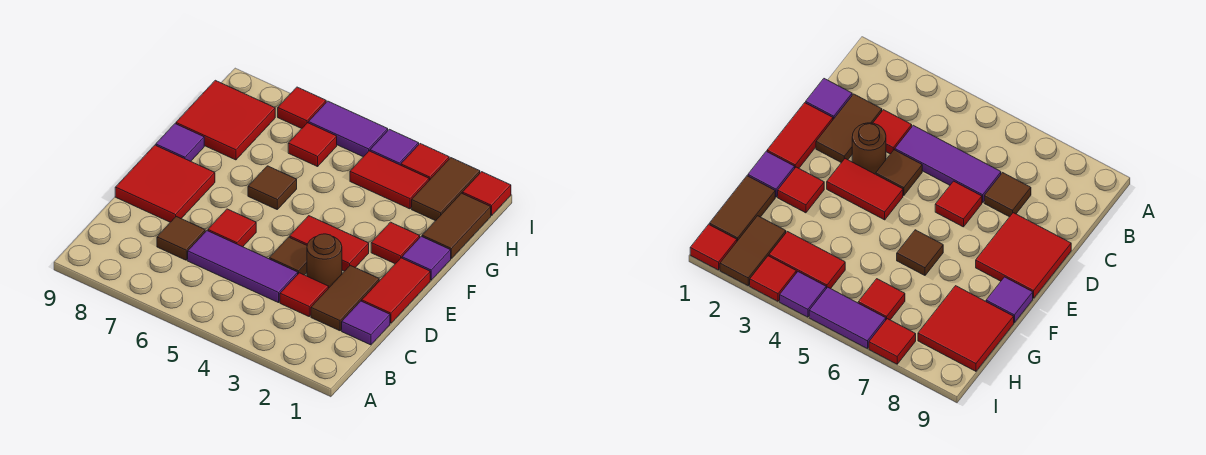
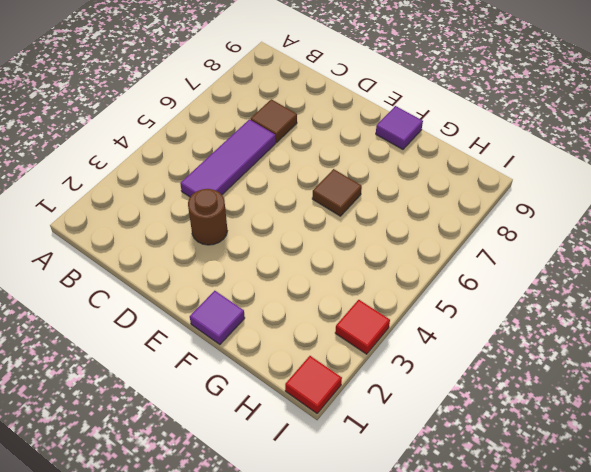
none -> purple 1x1 tile [342,301,390,345]
none -> brown 1x2 tile [311,265,379,331]
none -> red 1x1 tile [280,273,329,316]

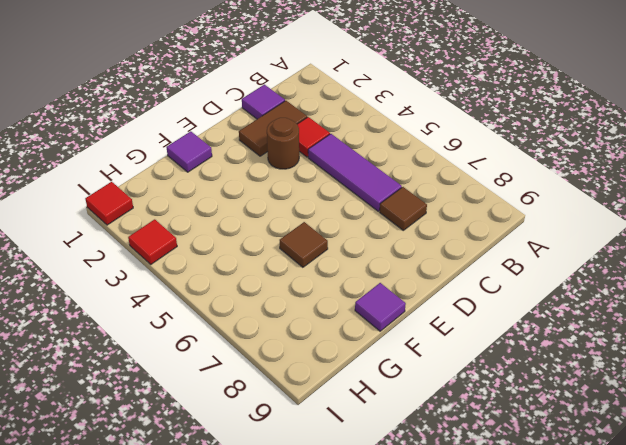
none -> red 1x2 tile [362,258,430,323]
none -> brown 1x1 tile [269,237,307,275]
none -> red 1x1 tile [208,209,256,247]

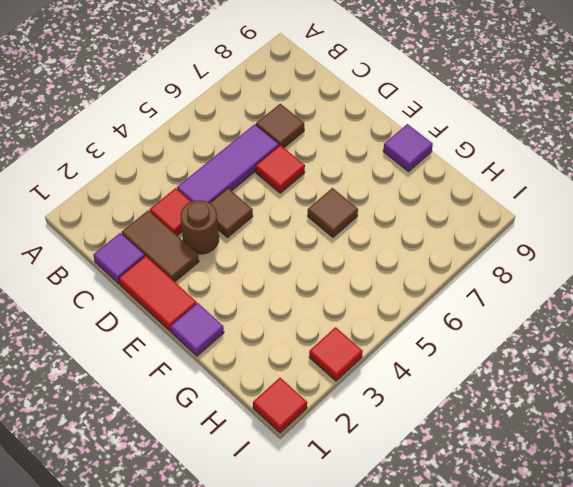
none -> red 2x2 tile [115,145,215,222]
none -> red 1x2 tile [290,216,369,271]
none -> red 1x1 tile [371,222,420,264]

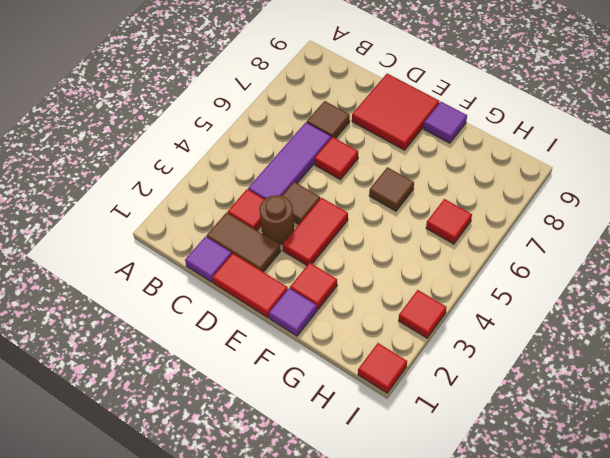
none -> brown 1x2 tile [422,193,491,258]
none -> red 2x2 tile [176,80,275,160]
none -> brown 1x2 tile [412,158,480,221]

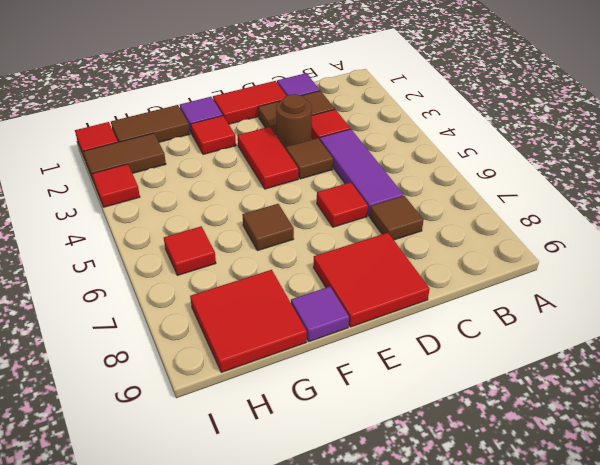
none -> red 1x2 tile [350,151,429,209]
none -> purple 1x1 tile [370,129,419,165]
none -> purple 1x2 tile [308,101,388,157]

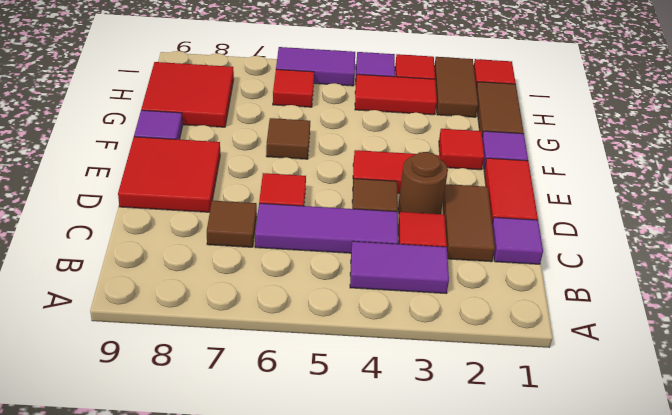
purple 1x2 tile [350,241,449,293] -> none
none -> red 1x1 tile [278,87,326,129]

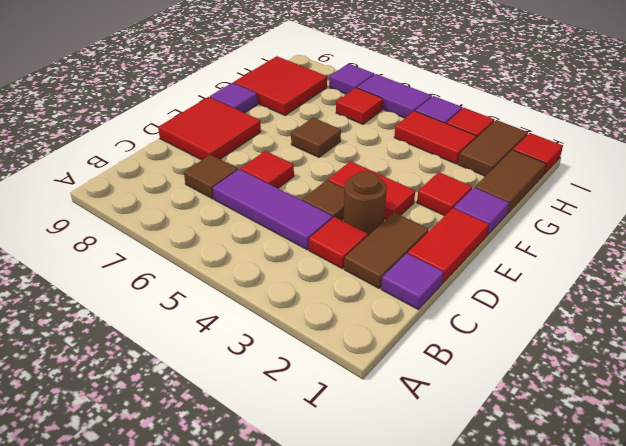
purple 1x1 tile [329,64,374,94] -> red 1x1 tile [278,87,326,129]

